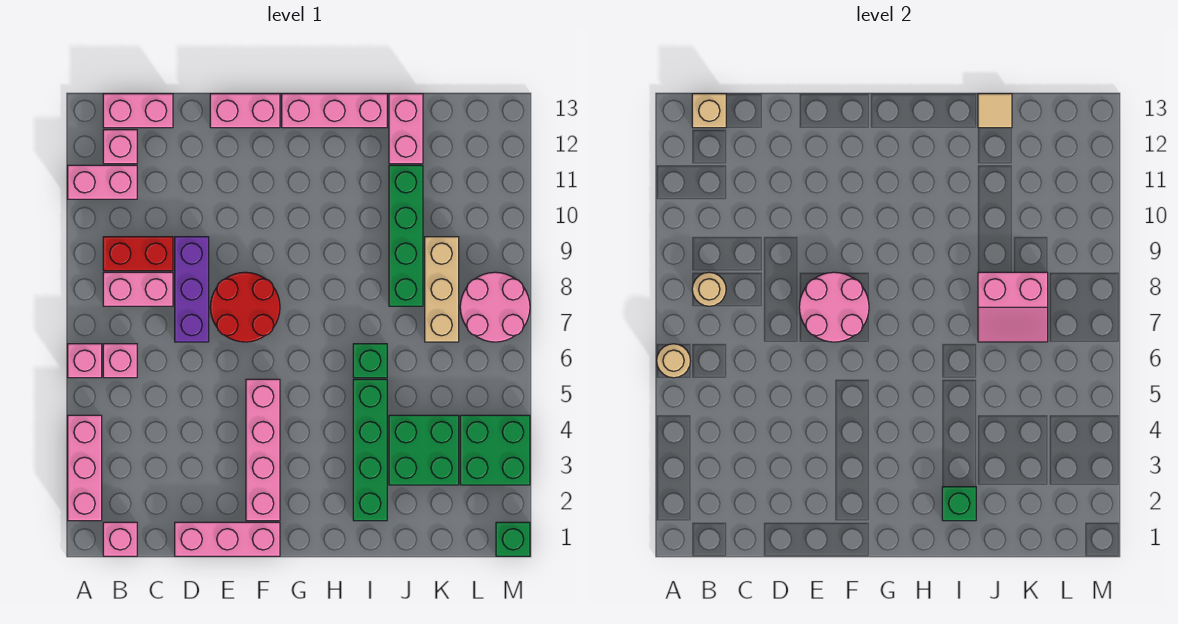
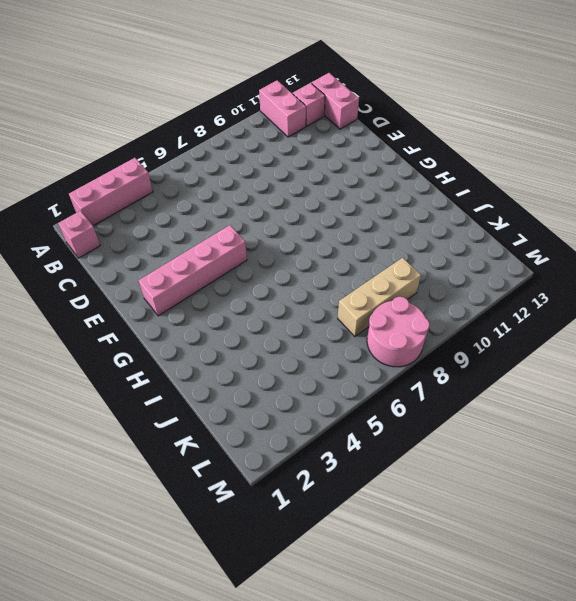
none -> pink 1x1 brick [68,344,102,378]
none -> pink 1x1 brick [103,344,137,378]
none -> pink 1x2 brick [103,272,173,306]
none -> red 1x2 brick [103,237,173,271]

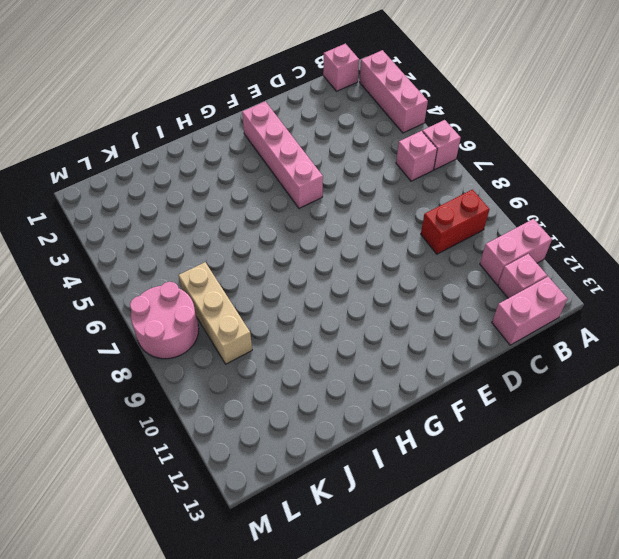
none -> pink 1x2 brick [103,272,173,306]
none -> pink 1x3 brick [175,522,280,556]
none -> purple 1x3 brick [175,237,209,342]
none -> red 2x2 round brick [210,272,280,342]

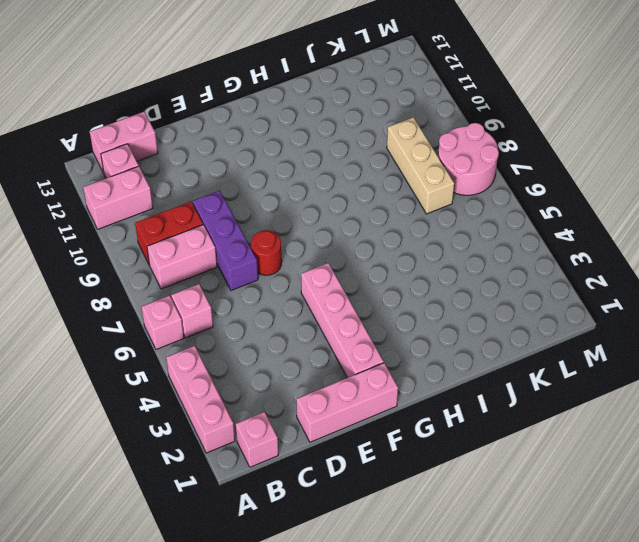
red 1x1 round brick [251,230,282,275] -> red 2x2 round brick [210,272,280,342]
none -> pink 1x2 brick [210,94,280,128]
none -> pink 1x3 brick [282,94,387,128]
none -> green 1x4 brick [353,379,387,521]
none -> green 1x1 brick [353,344,387,378]

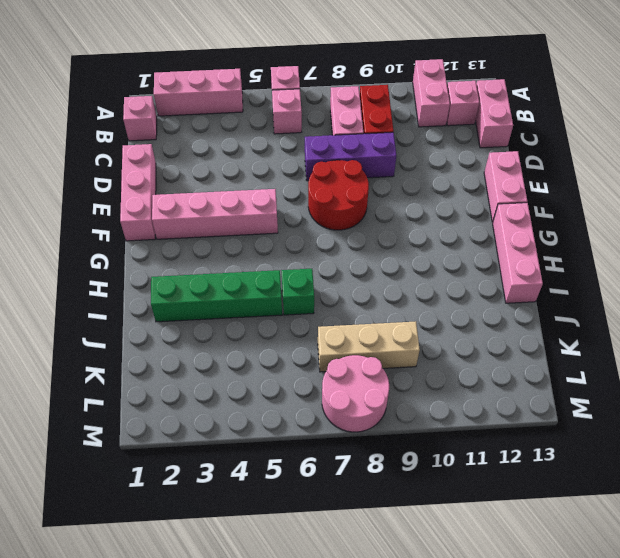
none -> green 2x2 brick [389,415,459,485]
none -> green 1x4 brick [389,165,423,306]
none -> pink 1x2 brick [389,94,423,164]
none -> green 2x2 brick [460,415,530,485]

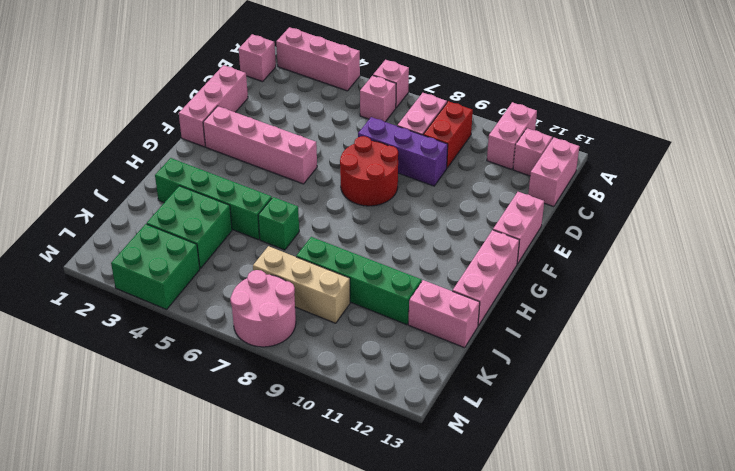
none -> green 1x1 brick [496,522,530,556]
none -> tan 1x1 round brick [657,344,690,378]
none -> tan 1x1 round brick [692,272,726,306]
none -> tan 1x1 brick [692,94,726,128]

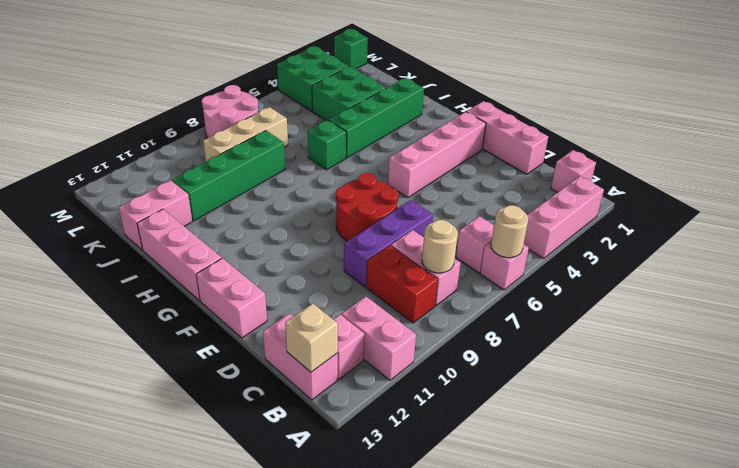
none -> pink 2x2 round brick [799,272,869,342]
none -> green 1x1 brick [942,487,976,521]
none -> pink 2x2 slope [978,272,1048,342]
none -> tan 1x1 tile [978,94,1012,128]

